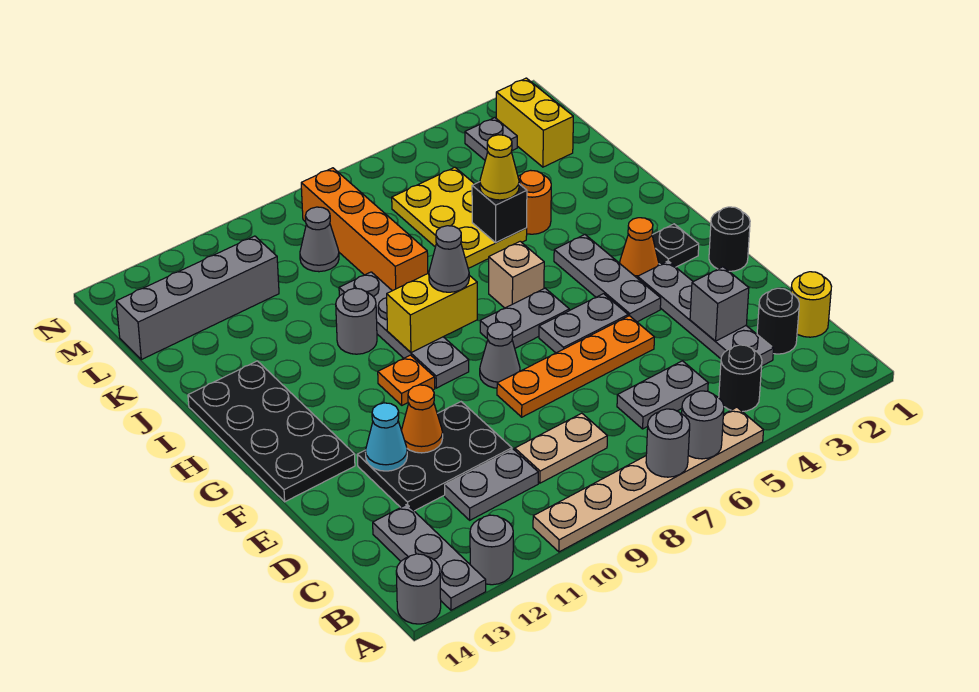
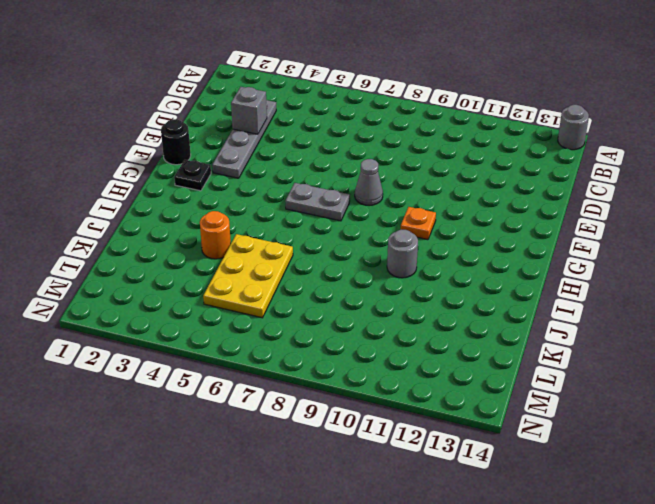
none -> tan 1x6 plate [533,407,764,552]
none -> grey 1x1 round brick [470,515,513,585]
none -> grey 1x3 plate [373,505,486,610]
none -> black 1x1 round brick [719,345,762,412]

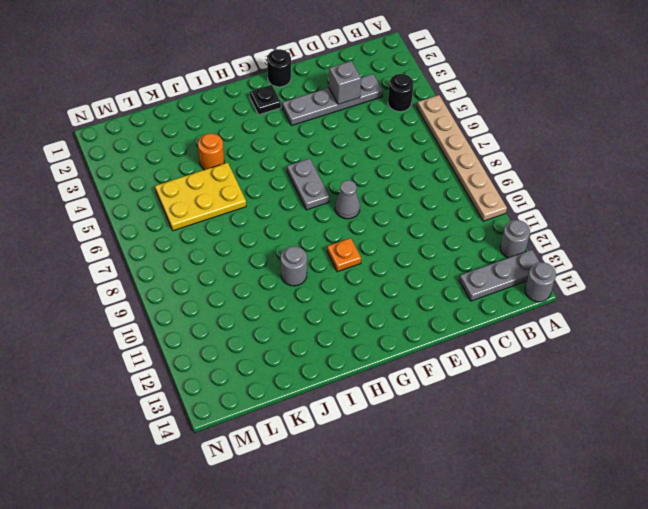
none -> yellow 1x1 round brick [791,272,832,337]
none -> black 1x1 round brick [757,288,799,354]
none -> grey 1x2 plate [617,361,708,429]
none -> tan 1x2 plate [515,413,607,483]

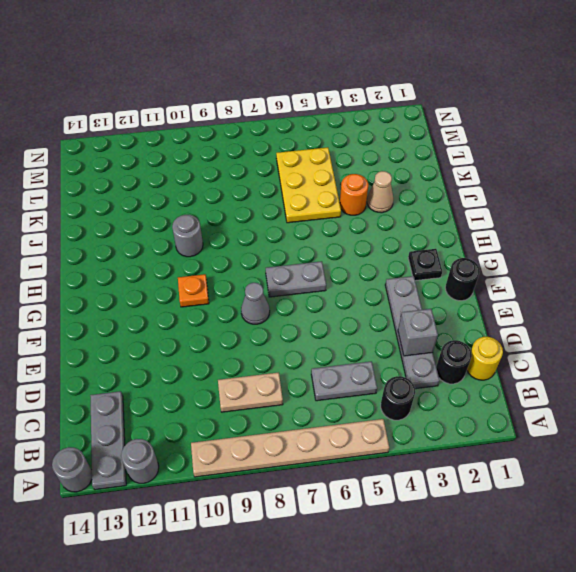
tan 1x1 cone [367,171,393,213] -> none
none -> grey 1x2 plate [445,449,538,520]
none -> black 2x3 plate [357,402,512,511]
none -> orange 1x4 plate [497,316,654,417]
none -> grey 1x3 plate [554,234,661,322]

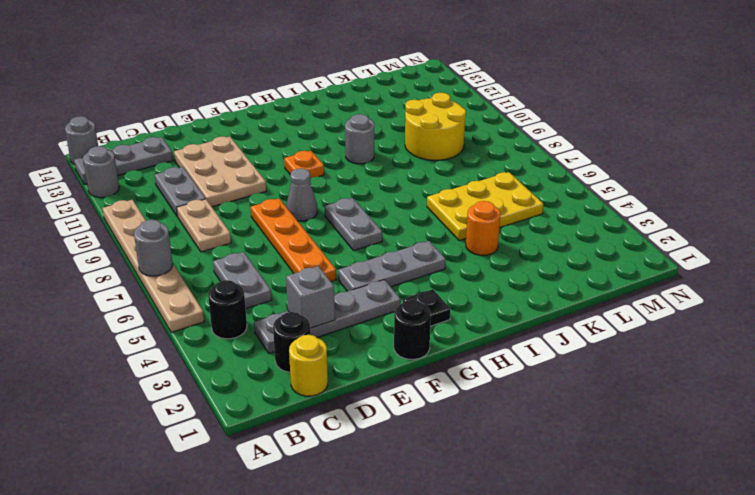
tan 2x3 plate [174,136,266,207] -> black 2x3 plate [357,402,512,511]
yellow 2x2 round brick [405,93,466,160] -> grey 1x1 cone [300,207,339,272]
none -> grey 1x2 plate [539,294,628,353]
none -> black 2x4 plate [188,361,355,502]
none -> orange 1x1 cone [620,218,659,278]
none -> grey 1x4 plate [339,272,469,388]

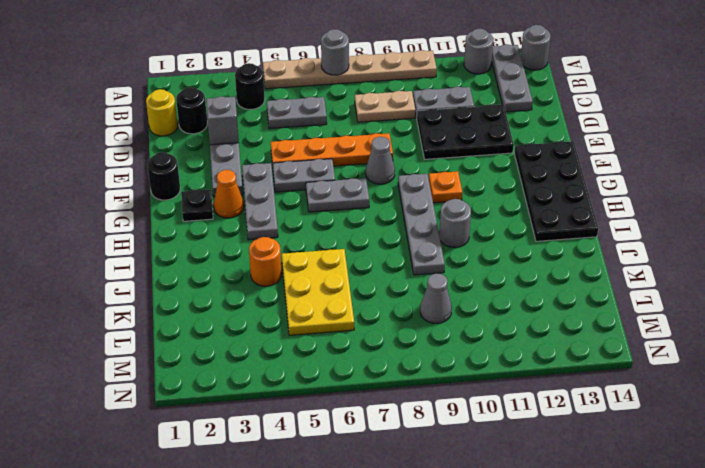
none -> tan 1x1 brick [489,241,544,308]
none -> orange 1x4 brick [301,168,428,291]
none -> yellow 1x2 brick [496,78,573,167]
none -> grey 1x4 brick [116,236,279,360]

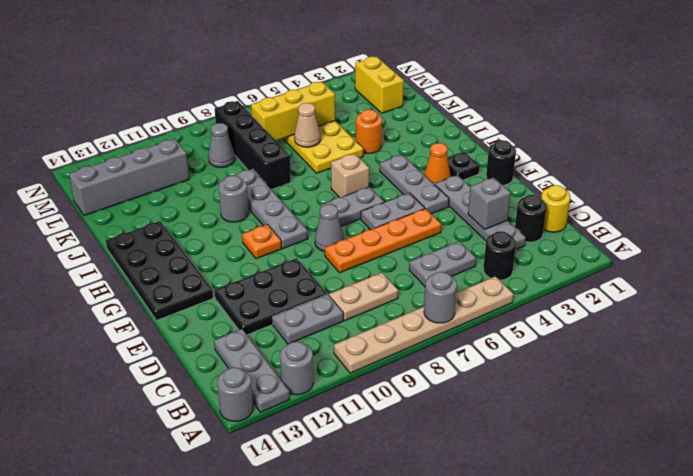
black 1x4 brick [215,101,291,190] -> orange 1x4 brick [301,168,428,291]
tan 1x1 cone [294,103,320,147] -> none
yellow 1x3 brick [251,82,335,141] -> none
none -> grey 1x1 plate [465,118,517,160]
none -> grey 1x1 round brick [682,391,724,459]
none -> orange 1x1 cone [401,385,443,453]
none -> cyan 1x1 cone [365,403,407,471]

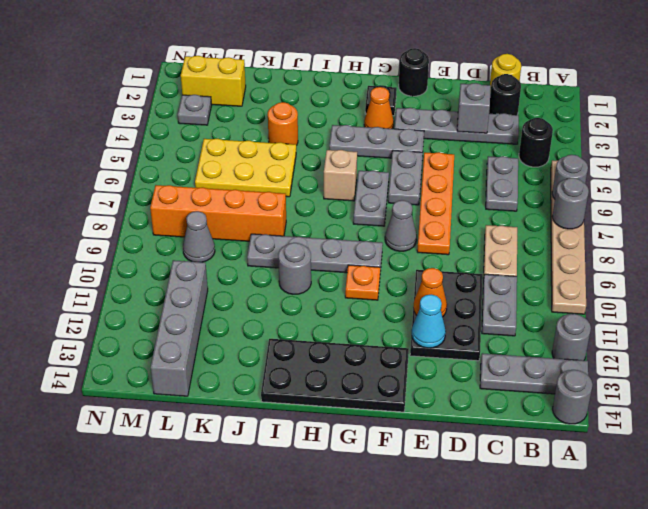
none -> yellow 1x2 brick [387,273,477,353]
none -> black 1x1 brick [472,182,527,243]
none -> grey 1x1 cone [429,226,469,292]
none -> yellow 1x1 cone [480,135,519,200]

